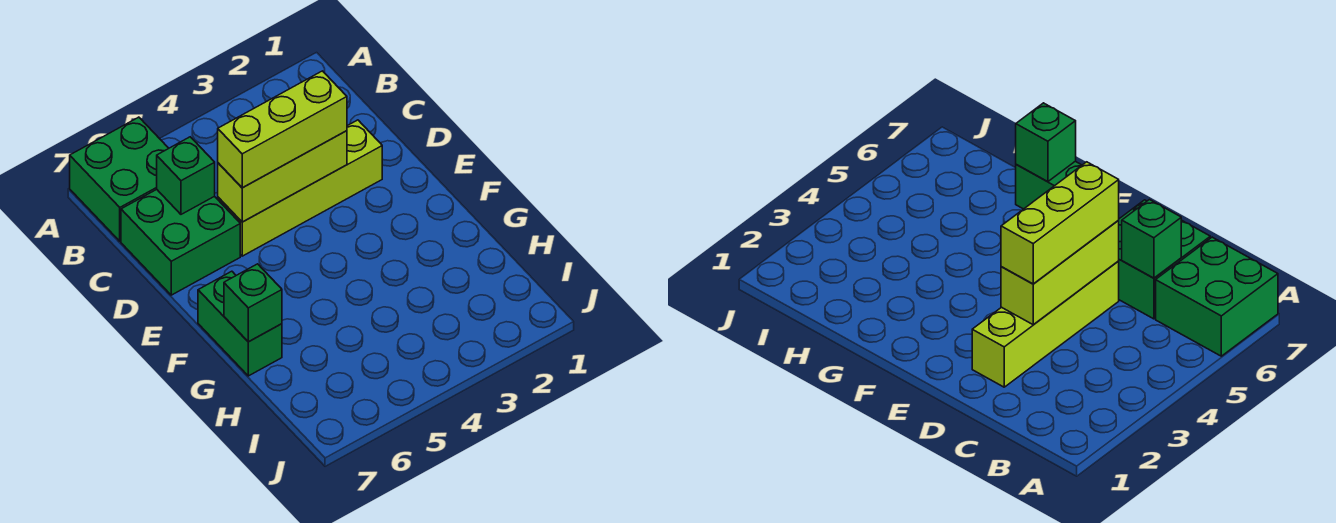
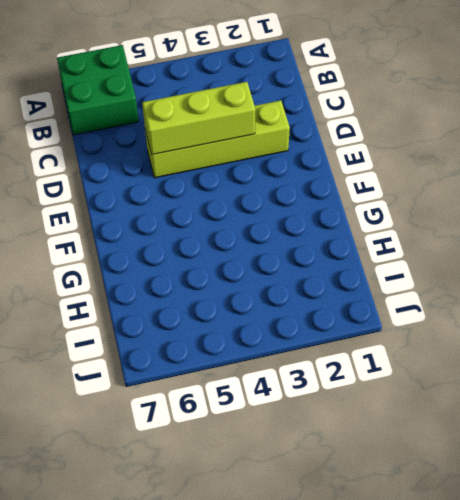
none -> green 2x2 brick [121,189,240,295]
none -> green 1x2 brick [198,271,282,376]

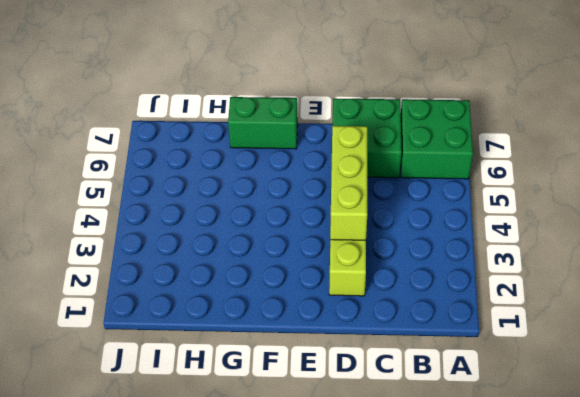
none -> green 1x1 brick [157,137,215,214]
none -> green 1x1 brick [224,264,282,342]

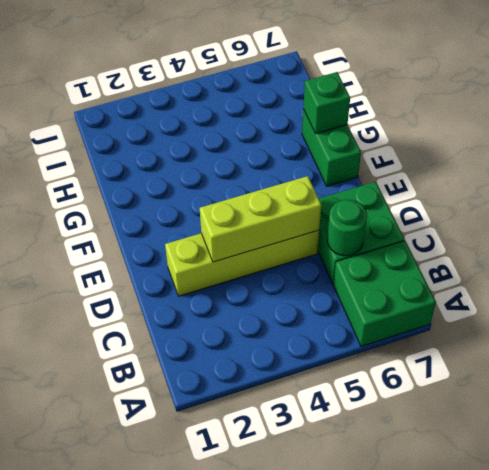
green 1x1 round brick [327,200,367,256] -> green 1x1 brick [157,137,215,214]
none -> lime 1x3 brick [218,71,347,188]

